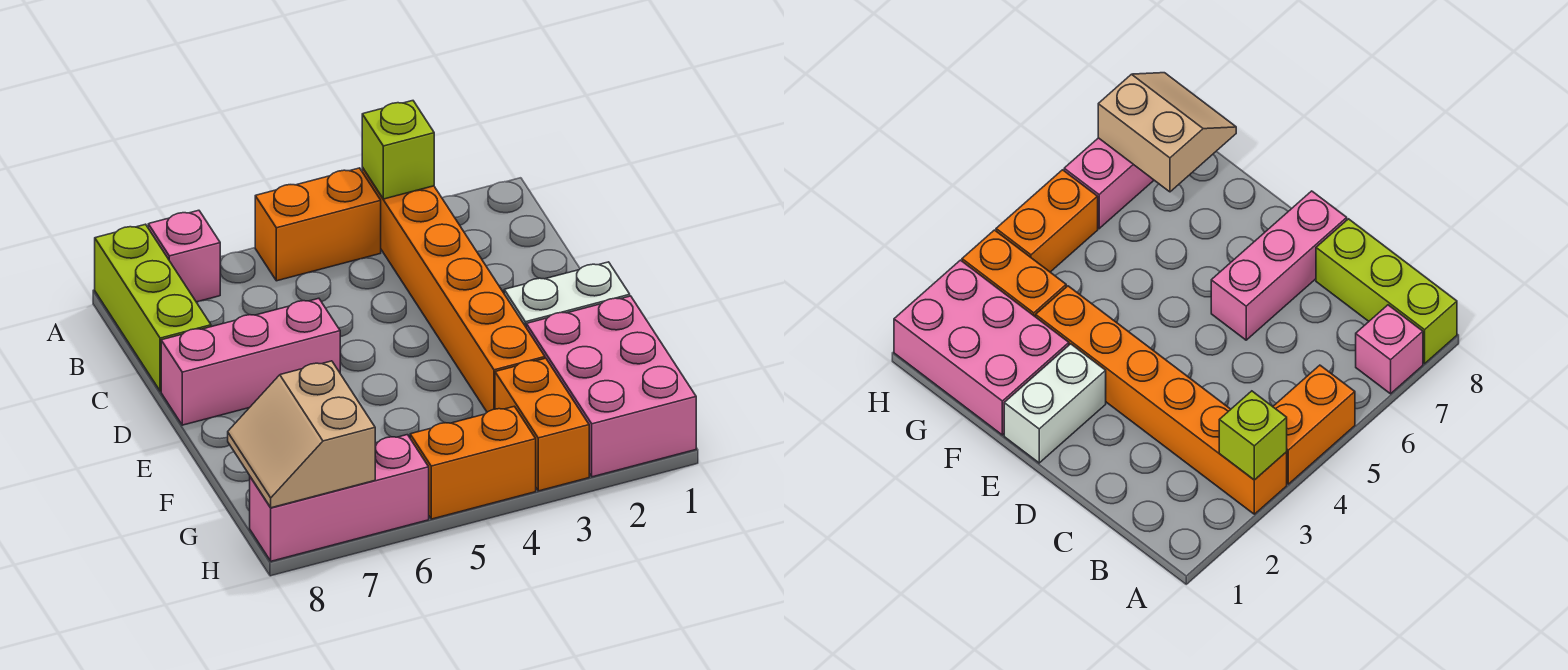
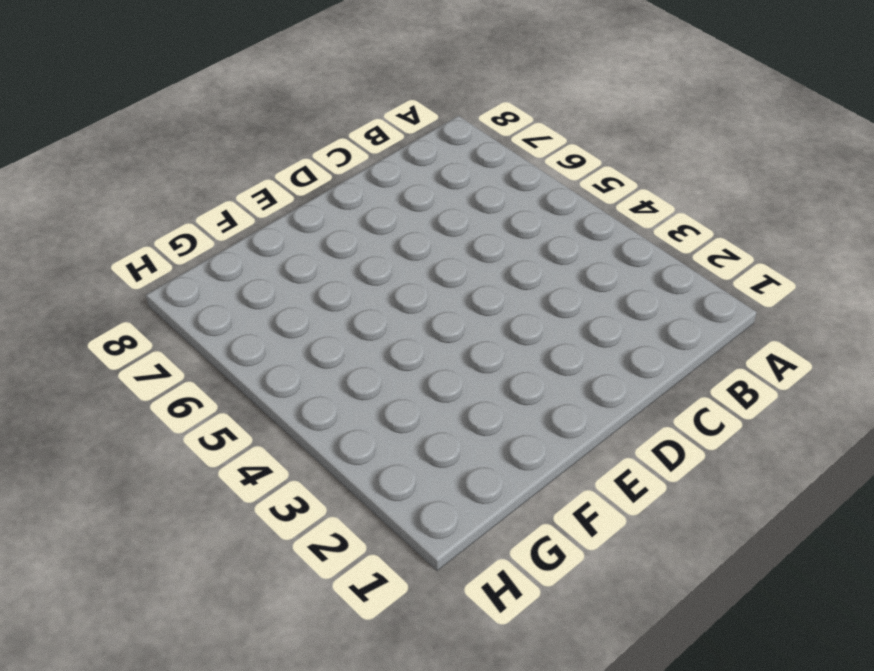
none -> orange 1x6 brick [362,168,545,412]
none -> orange 1x2 brick [255,168,381,281]
none -> pink 1x1 brick [148,210,220,302]

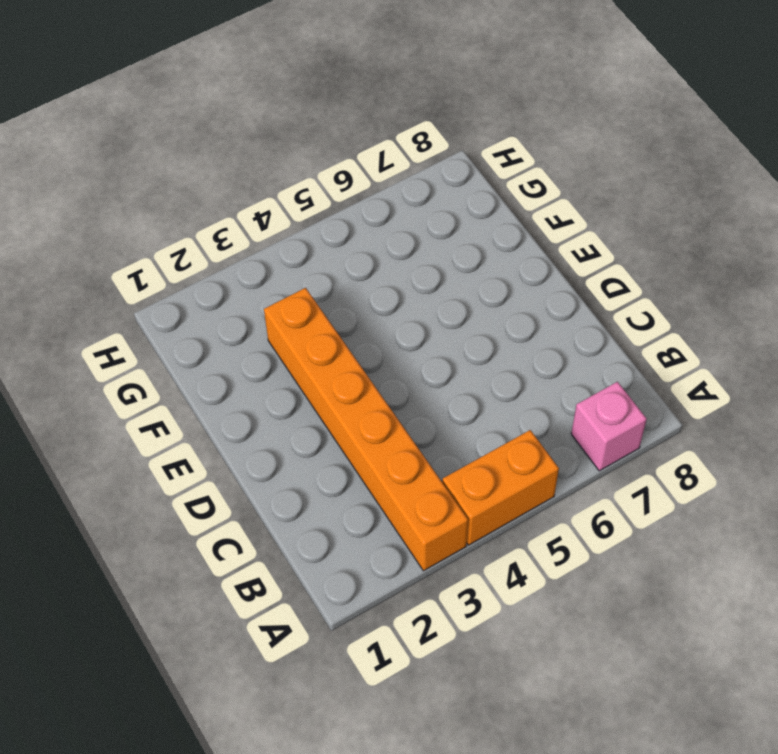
none -> lime 1x3 brick [95,224,211,391]
none -> pink 1x3 brick [161,298,340,425]
none -> white 1x2 brick [504,262,630,327]

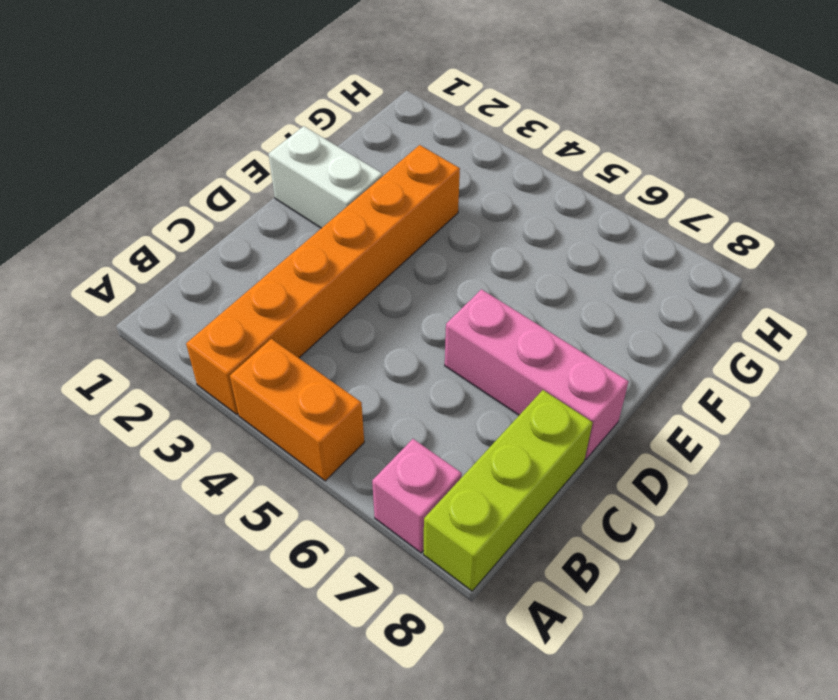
none -> pink 2x3 brick [526,296,696,477]
none -> orange 1x2 brick [495,358,589,491]
none -> orange 1x2 brick [410,406,536,519]

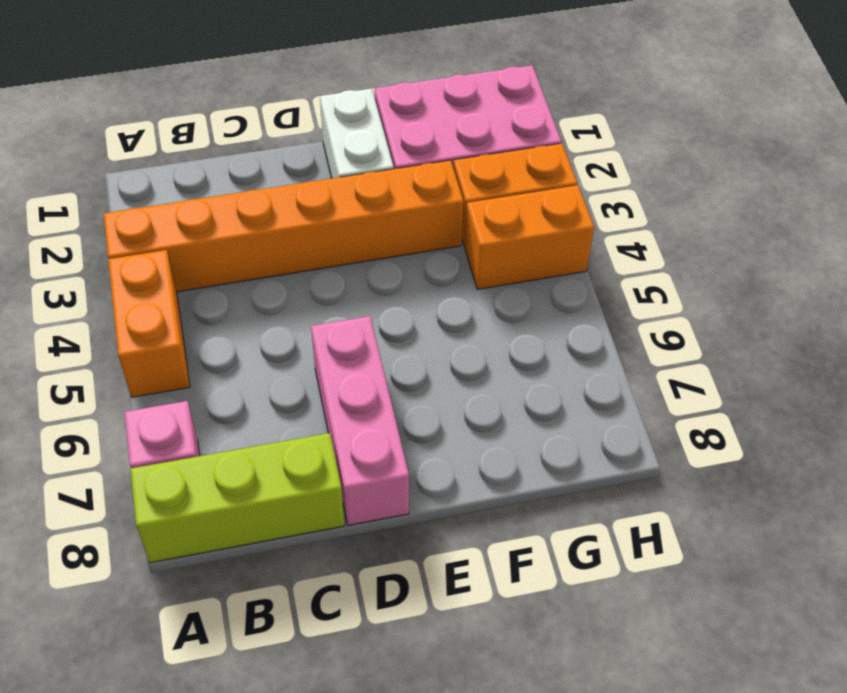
orange 1x2 brick [464,185,594,289] -> orange 1x2 brick turned to [410,406,536,519]
none -> pink 1x3 brick [250,435,429,561]
none -> lime 1x1 brick [362,101,434,199]
none -> tan 2x2 slope [228,361,375,508]

